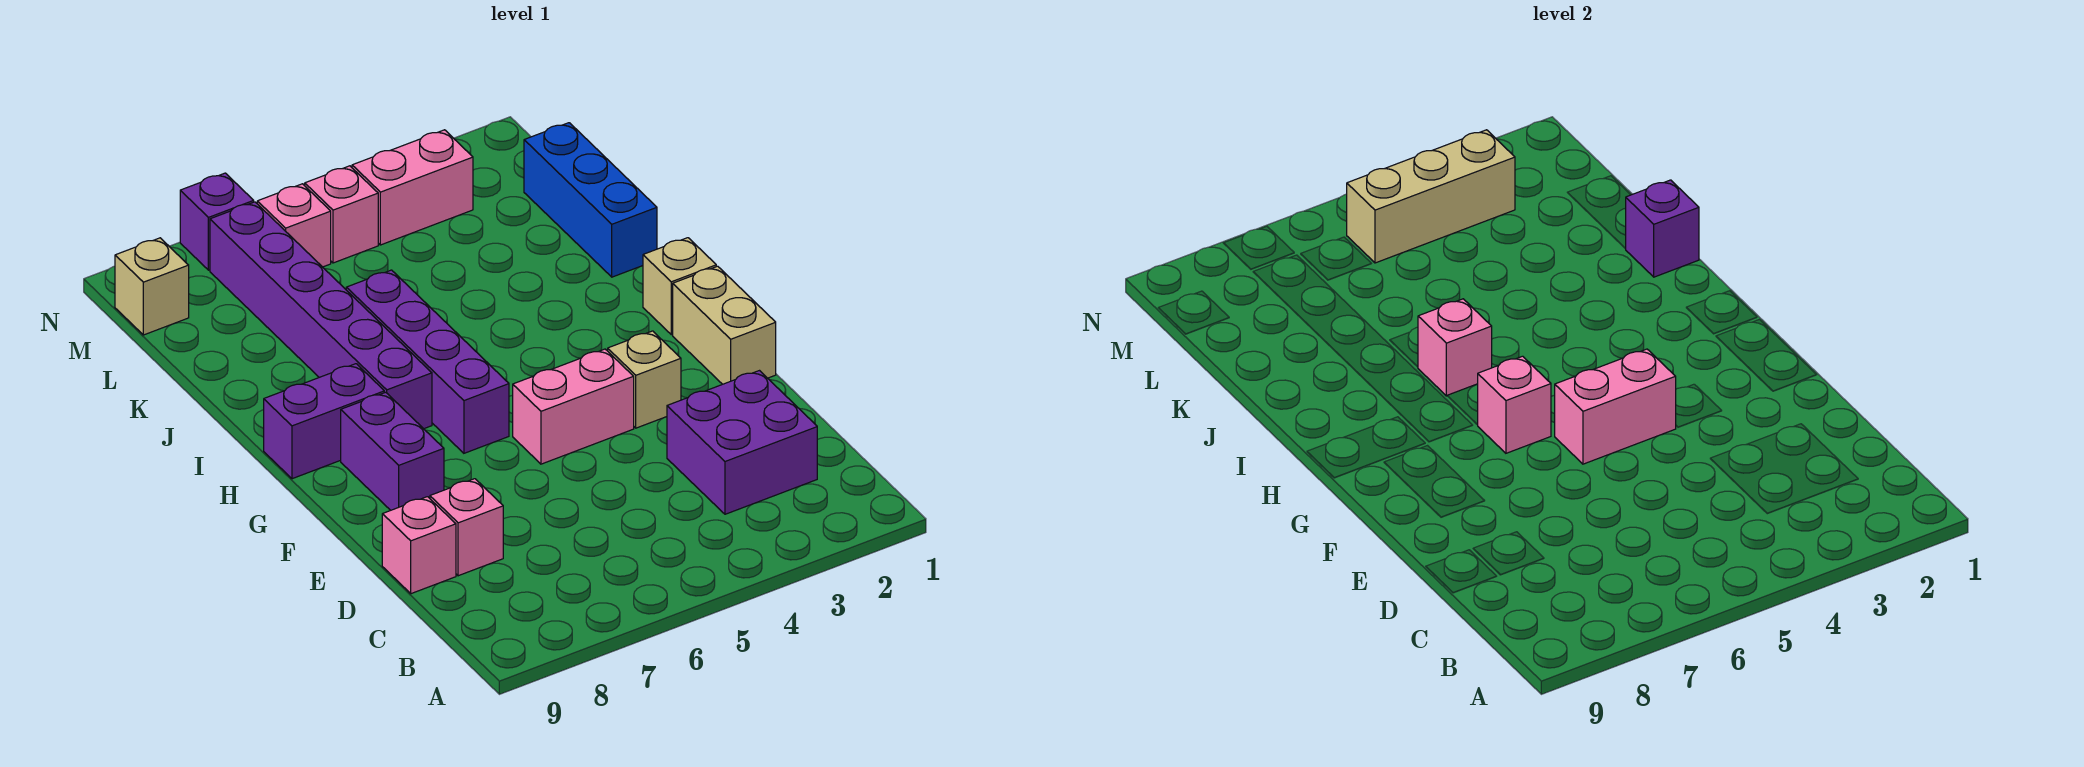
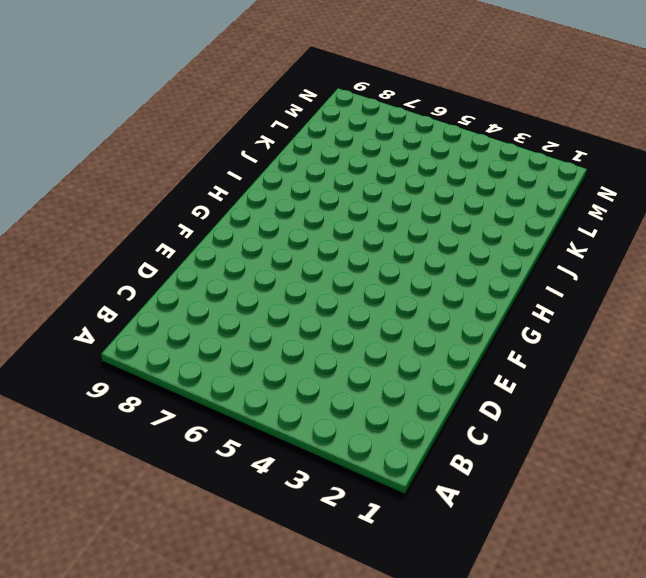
none -> purple 2x2 brick [667,371,817,514]
none -> pink 1x1 brick [430,479,503,576]
none -> pink 1x1 brick [382,497,456,594]

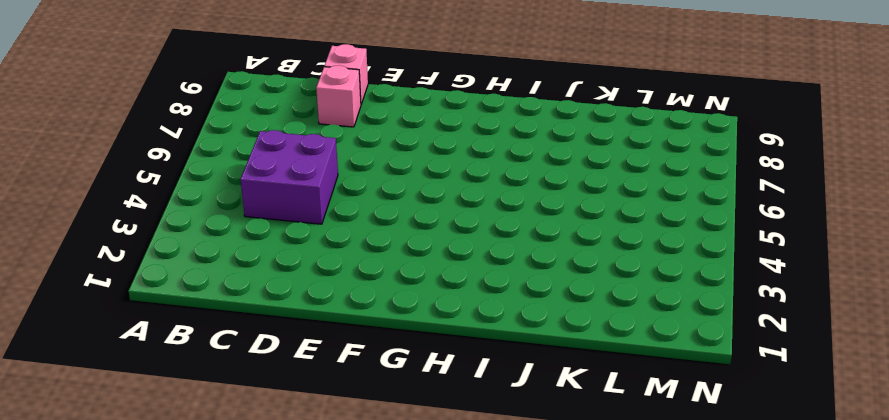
purple 2x2 brick [241,130,338,224] -> purple 2x2 brick moved to [667,371,817,514]
none -> tan 1x2 brick [673,266,776,384]
none -> tan 1x1 brick [608,331,681,428]
none -> pink 1x2 brick [513,349,634,464]

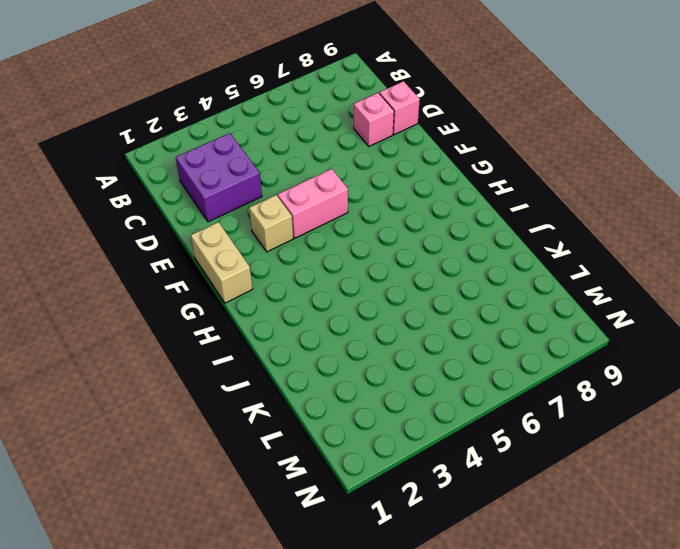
none -> purple 1x2 brick [341,392,444,510]
none -> purple 1x4 brick [346,270,509,453]
none -> tan 1x1 brick [643,238,716,335]

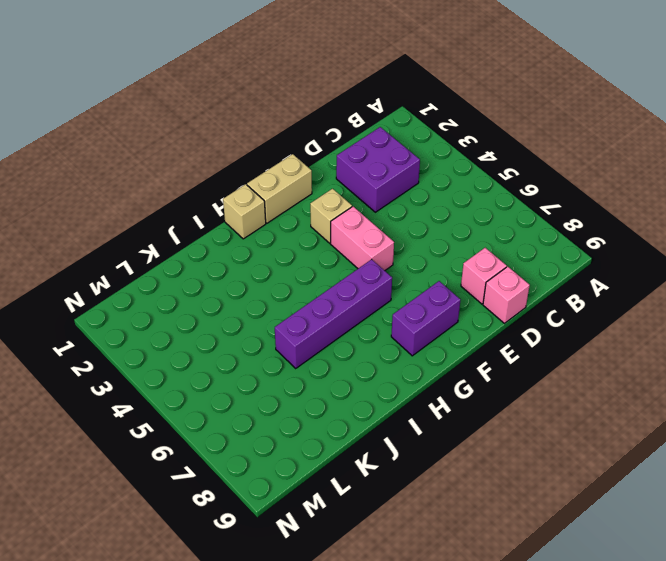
none -> purple 1x6 brick [210,202,432,429]
none -> purple 1x2 brick [264,364,384,479]
none -> blue 1x3 brick [524,123,657,277]

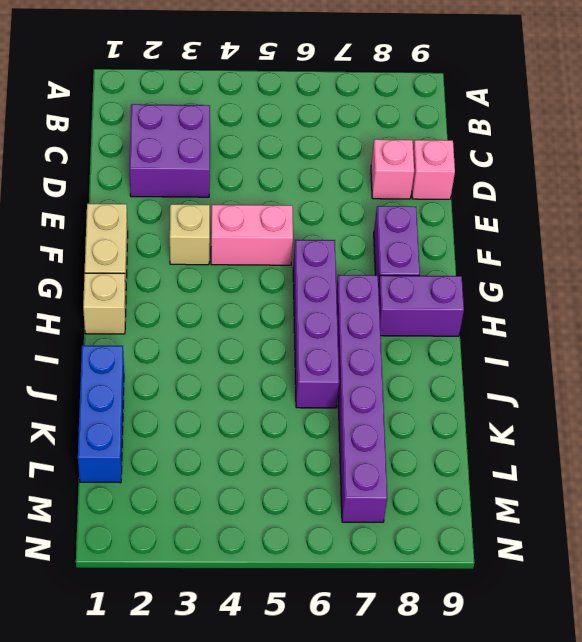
none -> pink 1x2 brick [352,130,473,245]
none -> pink 1x1 brick [305,166,378,263]
none -> pink 1x1 brick [257,184,331,267]

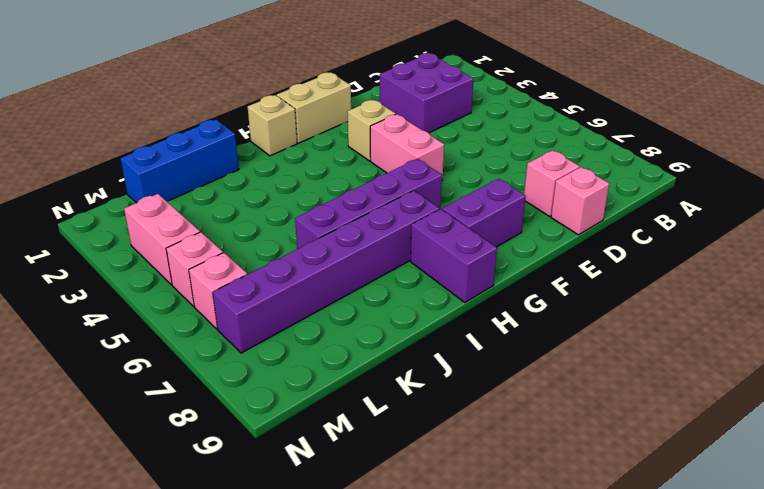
none -> tan 1x1 brick [115,238,189,335]
none -> purple 1x1 brick [180,173,254,270]
none -> pink 1x2 brick [1555,349,1676,464]

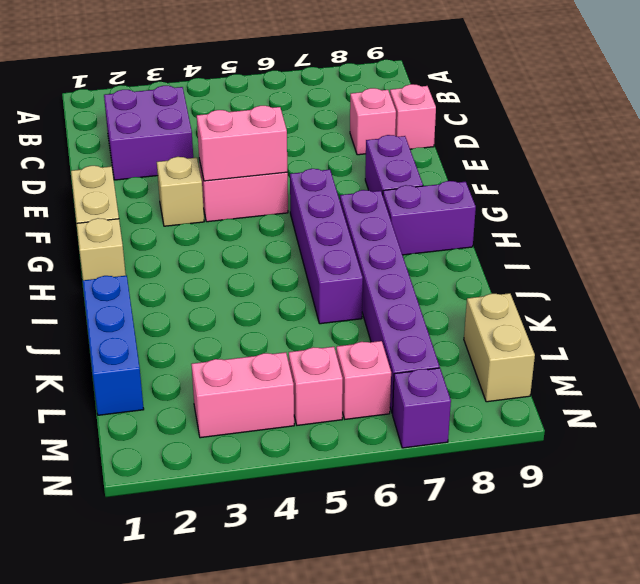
tan 1x2 brick [464,293,535,402] -> tan 1x1 brick [115,238,189,335]
none -> pink 1x1 brick [1478,356,1551,453]
none -> pink 1x1 brick [1418,299,1492,396]
none -> purple 1x1 brick [1626,180,1699,277]

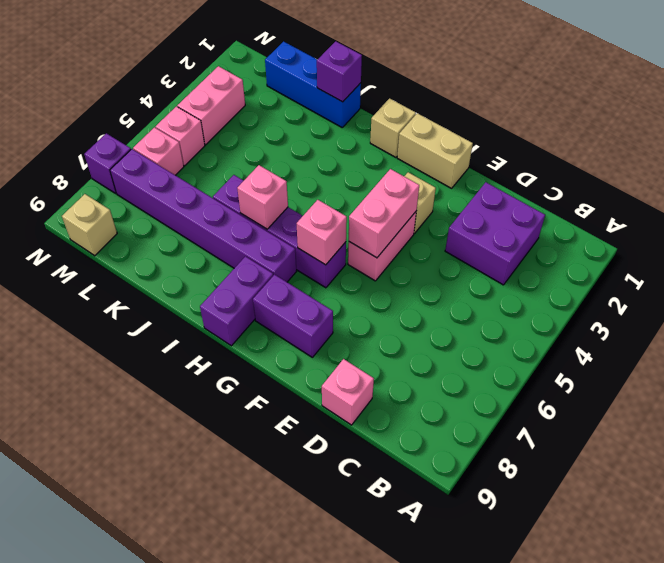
none -> pink 1x1 brick [430,479,503,576]
none -> tan 1x3 brick [1347,130,1515,263]

